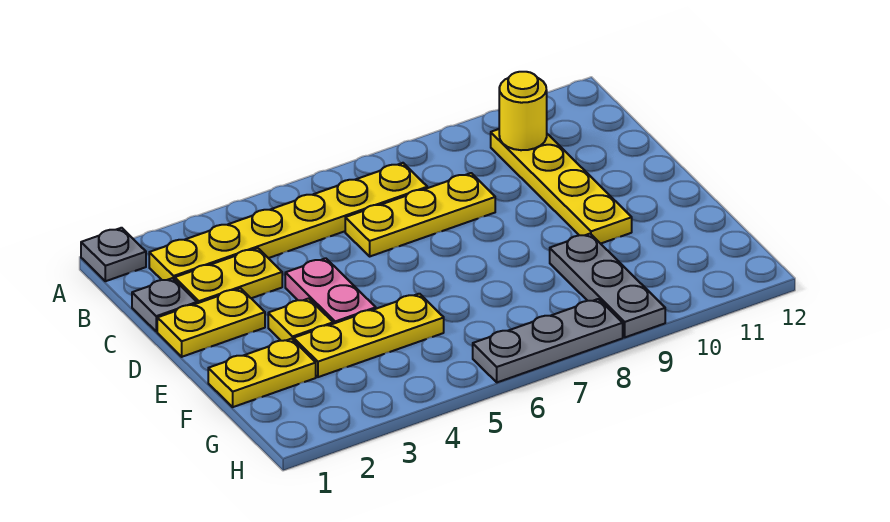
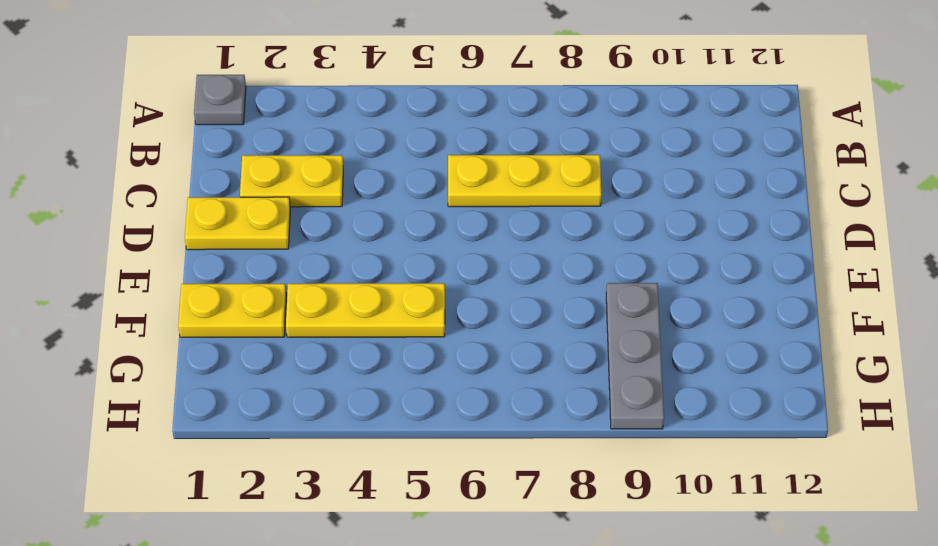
none -> yellow 1x6 plate [149,163,427,280]
none -> yellow 1x4 plate [491,129,632,244]
none -> grey 1x1 plate [132,278,197,332]

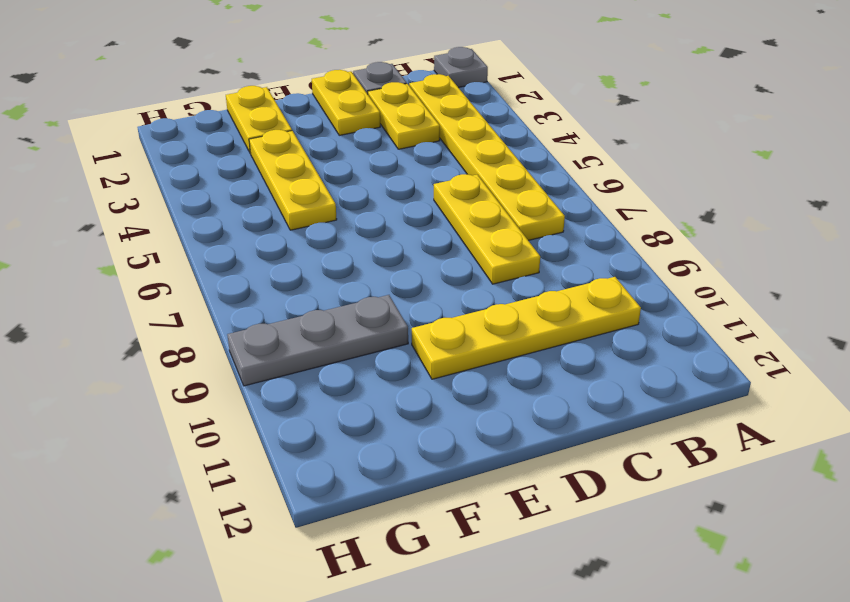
none -> pink 1x2 plate [285,258,376,324]
none -> yellow 1x1 plate [268,298,333,341]
none -> grey 1x3 plate [473,299,623,382]

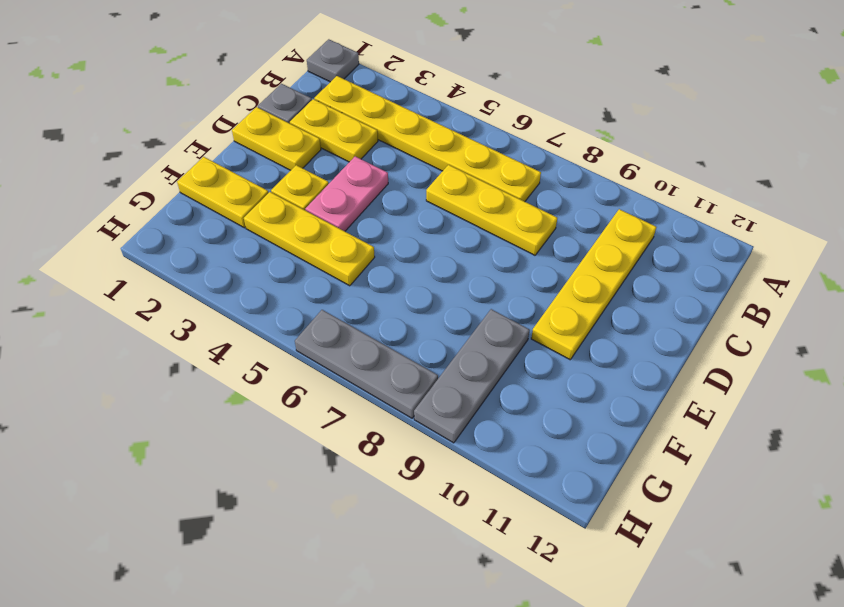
none -> yellow 1x1 round brick [499,72,547,150]

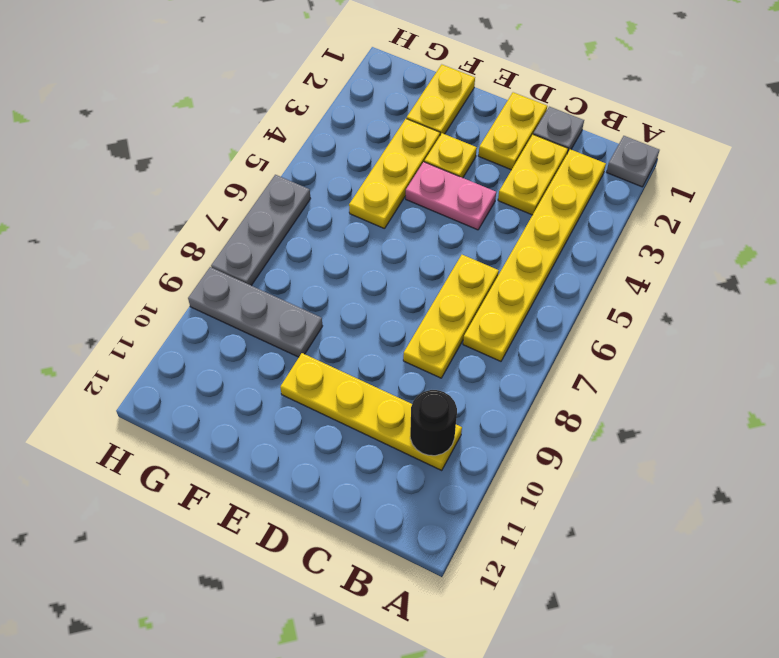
black 1x1 round brick [410,390,457,456] -> yellow 1x1 round brick [499,72,547,150]

